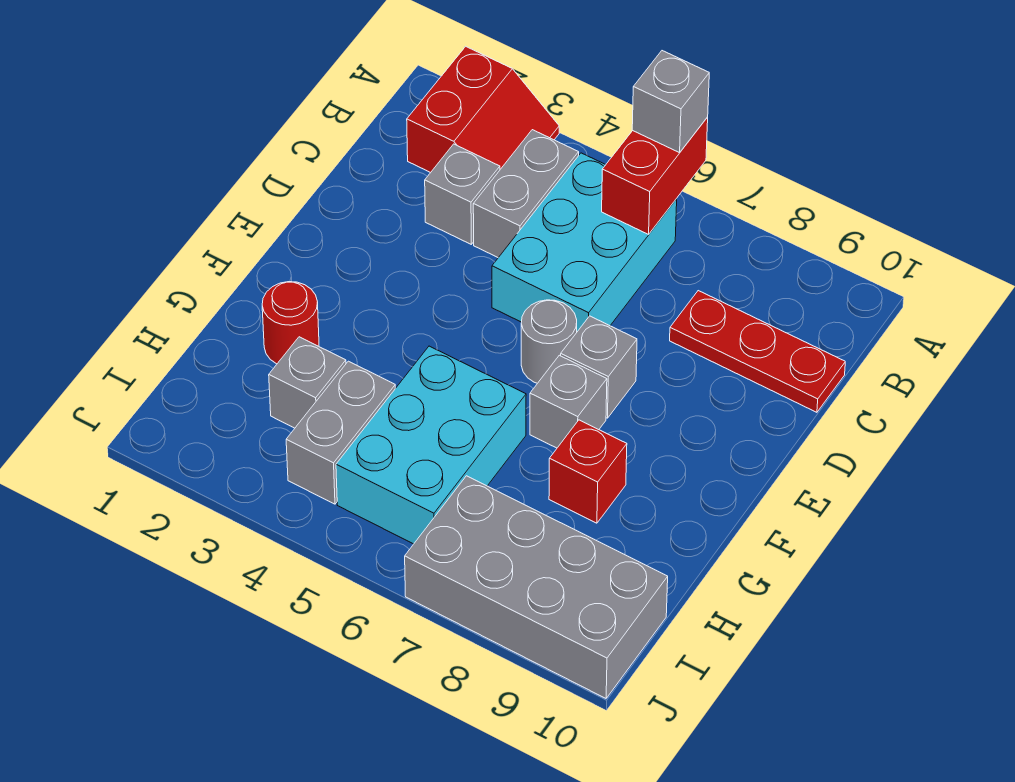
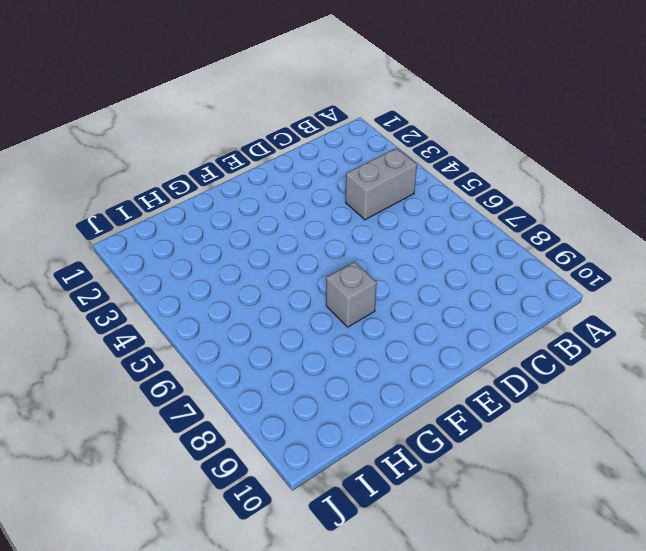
none -> red 2x2 slope [407,46,559,173]
none -> cyan 2x3 brick [492,153,677,332]
none -> grey 1x1 brick [425,144,500,244]

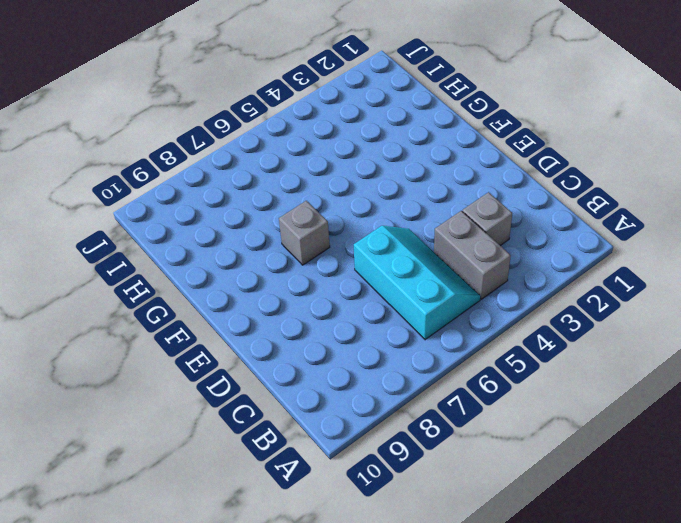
cyan 2x3 slope [354,226,481,340] -> cyan 2x3 brick [492,153,677,332]
none -> red 2x2 slope [407,46,559,173]
none -> red 1x3 plate [670,291,845,412]
none -> grey 1x1 round brick [521,300,577,383]

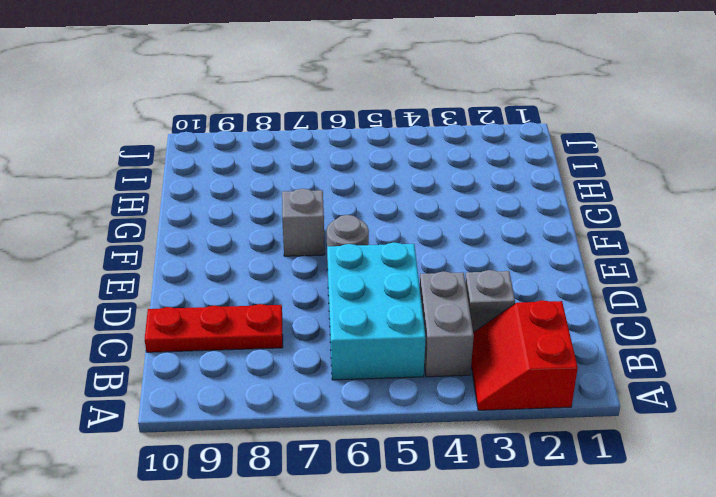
none -> grey 1x1 brick [561,316,637,418]
none -> red 1x1 round brick [262,282,319,364]
none -> cyan 2x3 brick [336,346,526,544]

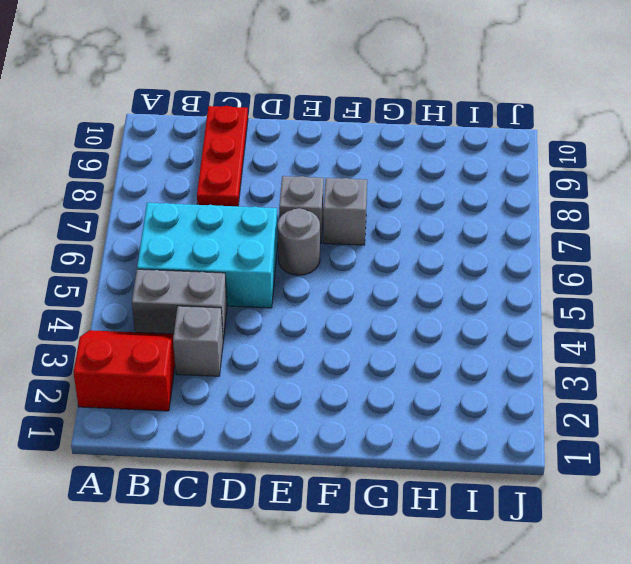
none -> red 1x1 round brick [262,282,319,364]
none -> cyan 2x3 brick [336,346,526,544]
none -> red 1x1 brick [549,420,627,523]

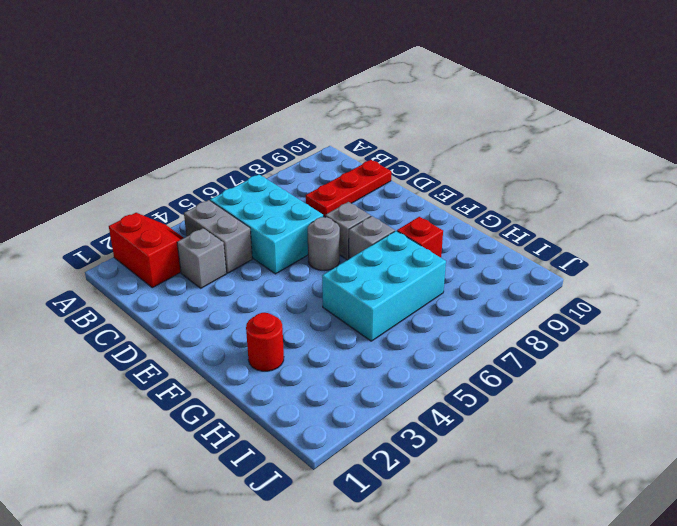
cyan 2x3 brick [322,231,446,341] -> cyan 2x3 brick turned to [336,346,526,544]
none -> grey 1x1 brick [269,337,346,428]
none -> grey 1x2 brick [286,361,395,504]
none -> grey 2x4 brick [405,476,668,698]

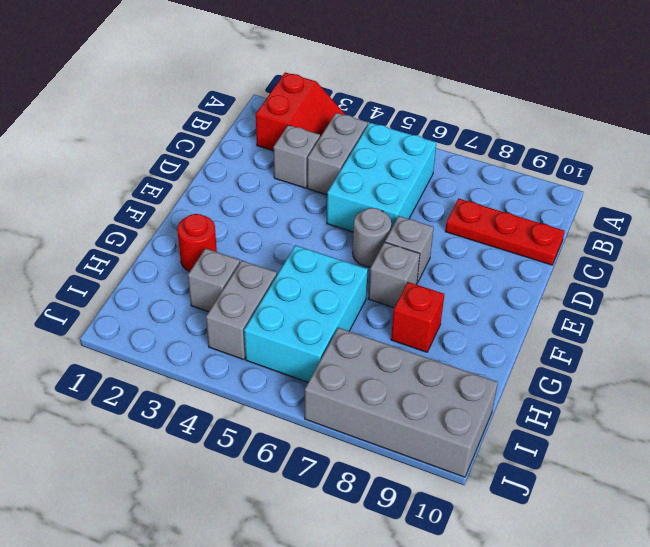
none -> red 1x2 brick [602,117,708,234]
none -> grey 1x1 brick [632,51,709,153]

